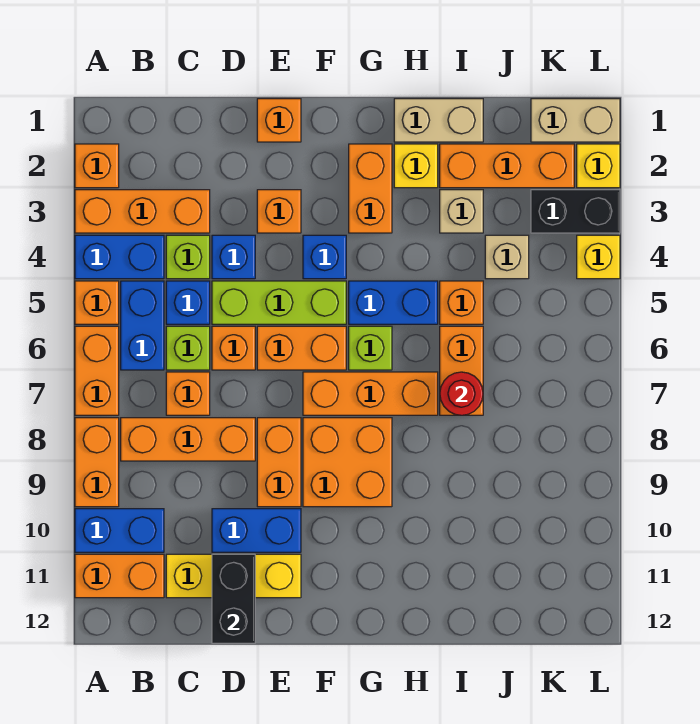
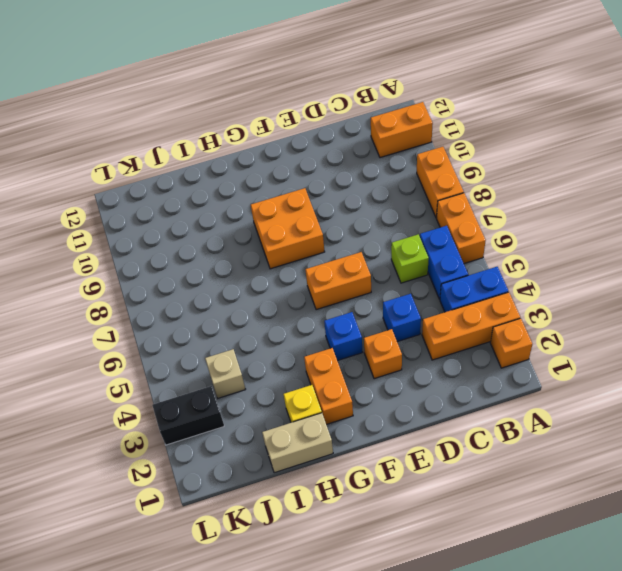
none -> orange 1x1 brick [75,281,119,324]
none -> blue 1x2 brick [75,509,164,552]
none -> orange 1x3 brick [121,418,255,461]
none -> lime 1x1 brick [166,235,210,279]

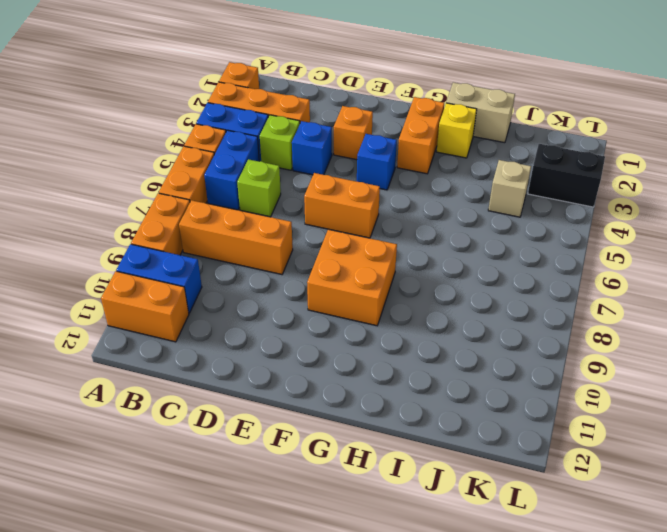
none -> blue 1x1 brick [166,281,210,324]
none -> orange 1x1 brick [166,372,210,415]
none -> yellow 1x3 brick [166,554,301,598]
none -> lime 1x3 brick [212,281,346,324]

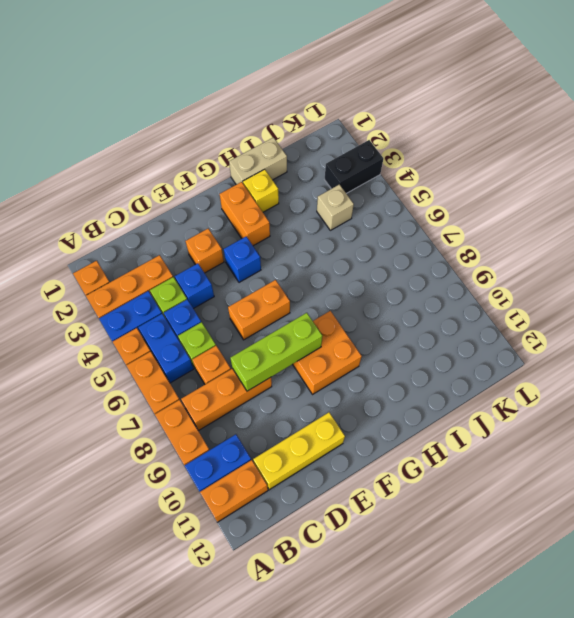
lime 1x3 brick [230,313,323,391] -> lime 1x3 brick moved to [212,281,346,324]
none -> orange 1x1 brick [212,326,255,370]
none -> blue 1x2 brick [212,509,301,552]
none -> orange 1x1 brick [257,99,301,142]
none -> orange 1x2 brick [257,418,301,507]

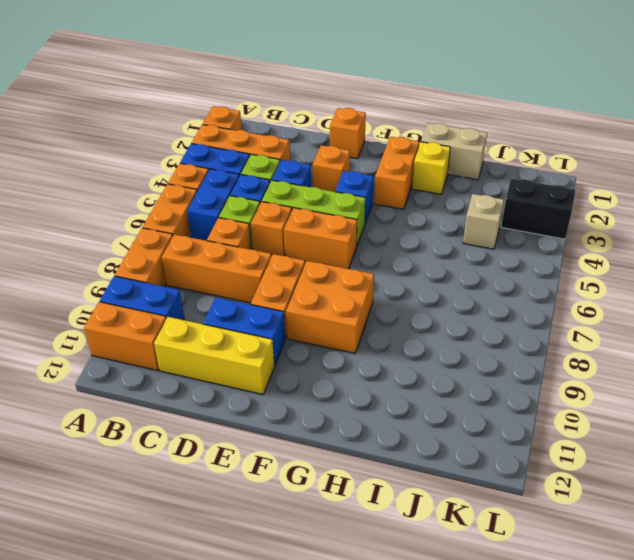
none -> orange 1x3 brick [303,372,438,415]
none -> blue 1x2 brick [349,281,438,324]
none -> lime 1x1 brick [349,326,392,370]
none -> orange 1x3 brick [440,144,574,188]

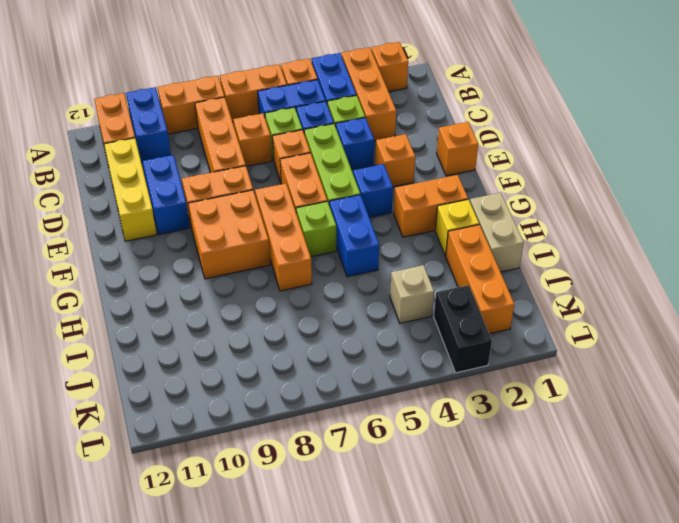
none -> tan 1x1 brick [440,190,483,233]
none -> orange 1x1 brick [440,281,483,324]
none -> orange 1x2 brick [440,326,483,415]
none -> tan 1x2 brick [531,99,620,142]

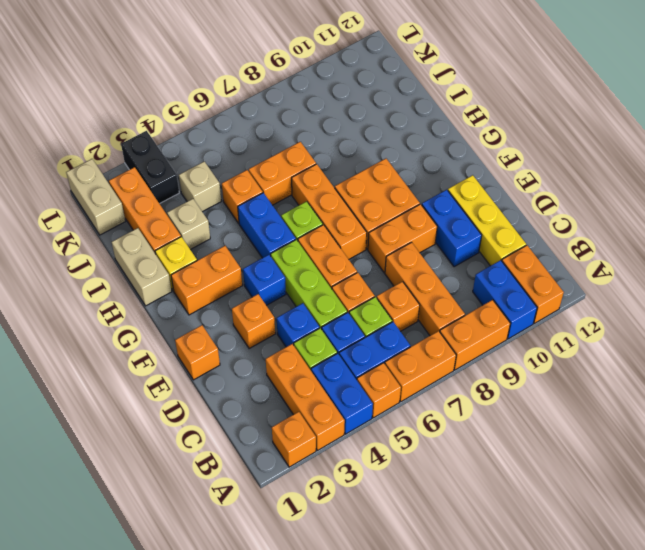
none -> yellow 1x1 brick [577,144,620,188]
none -> yellow 1x1 brick [577,235,620,279]
none -> black 1x2 brick [212,554,255,643]
none -> red 1x1 round brick [440,372,483,415]

